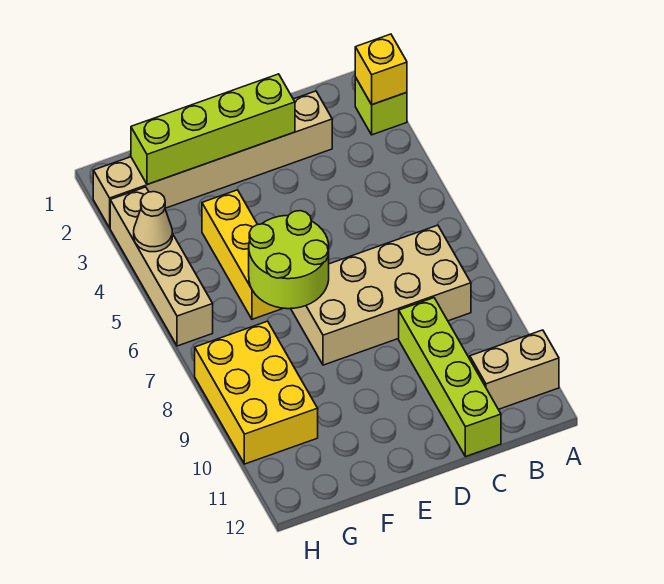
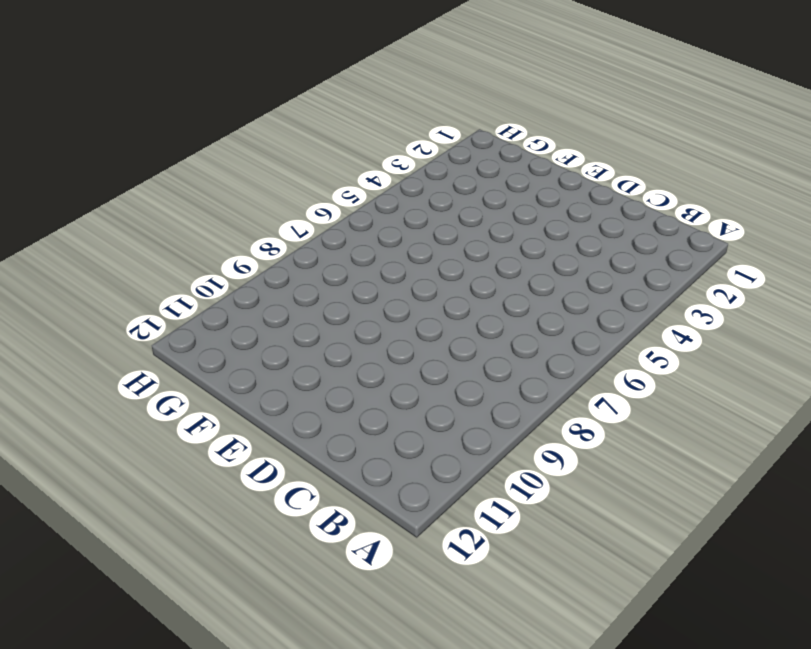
none -> lime 1x1 brick [355,77,407,135]
none -> tan 1x2 brick [470,330,559,409]
none -> tan 2x4 brick [291,225,471,365]

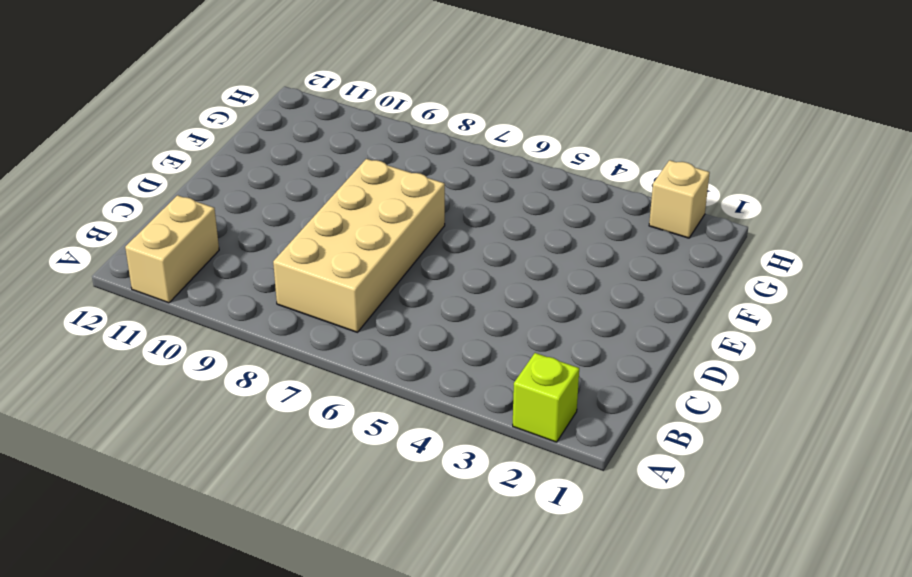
tan 1x1 brick [649,160,710,238] -> tan 1x6 brick [93,91,332,228]
none -> lime 1x4 brick [399,298,501,457]
none -> yellow 1x3 brick [202,190,283,319]
none -> yellow 2x3 brick [195,321,318,464]

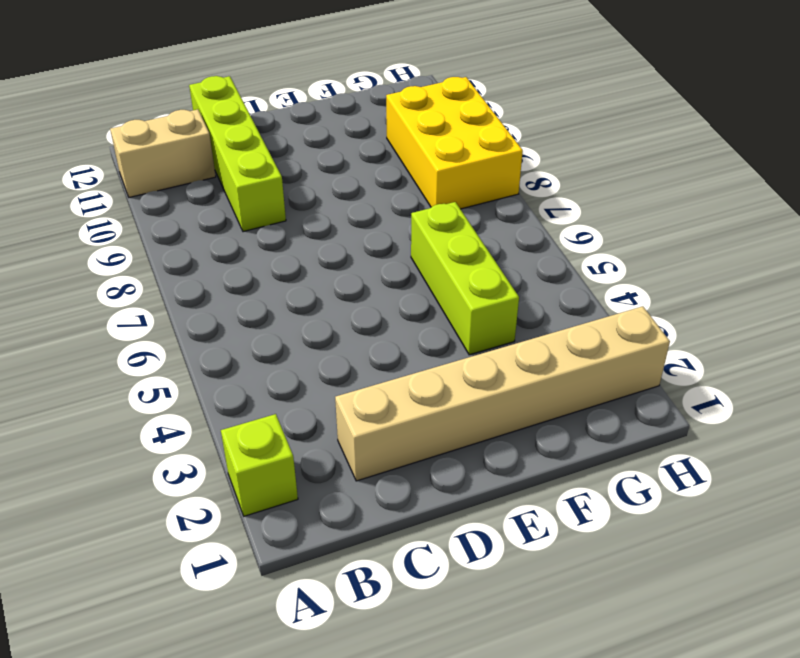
lime 1x3 brick [411,202,519,355] -> yellow 1x3 brick [202,190,283,319]
none -> tan 2x4 brick [291,225,471,365]
none -> tan 1x4 brick [110,187,213,346]
none -> yellow 1x1 brick [355,34,407,105]

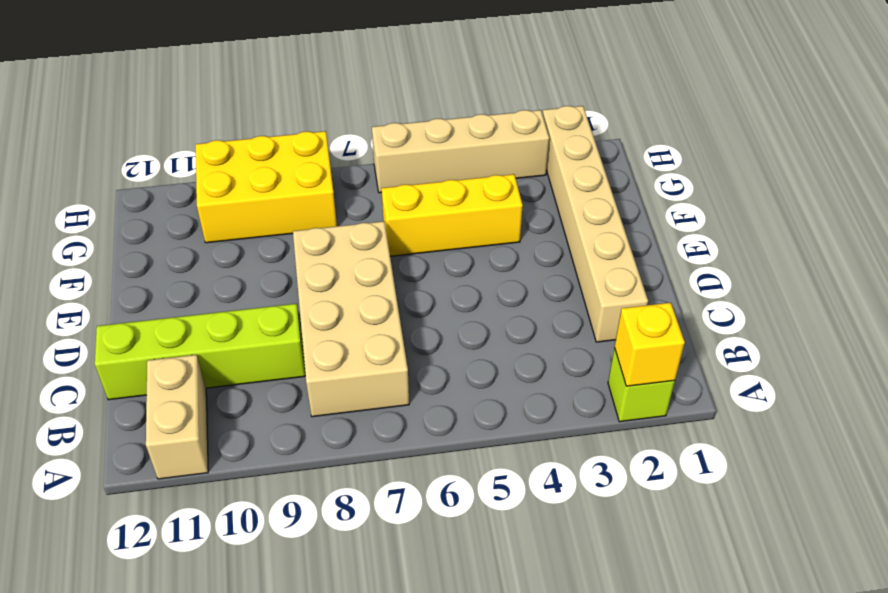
none -> lime 1x4 brick [131,74,295,184]
none -> lime 2x2 round brick [249,211,329,309]
none -> tan 1x1 cone [134,192,172,252]

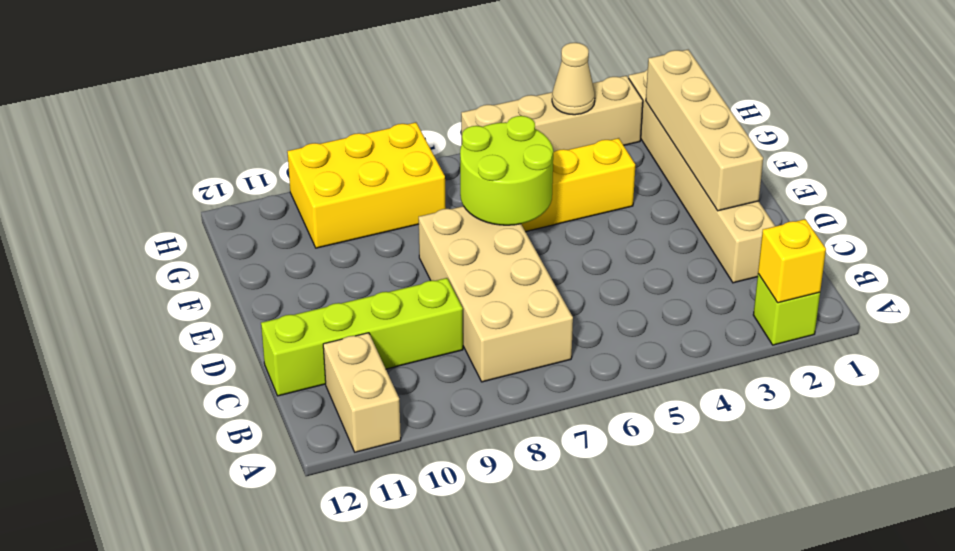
tan 1x4 brick [646,50,763,211] -> lime 1x4 brick [131,74,295,184]

